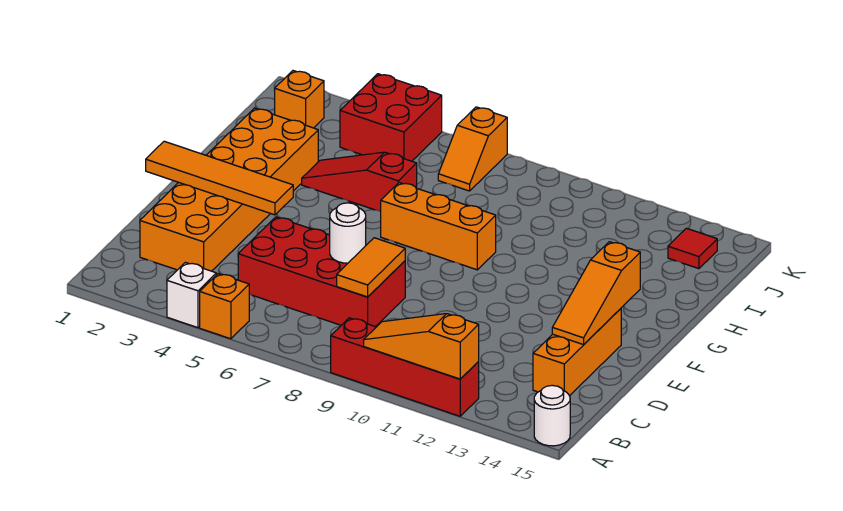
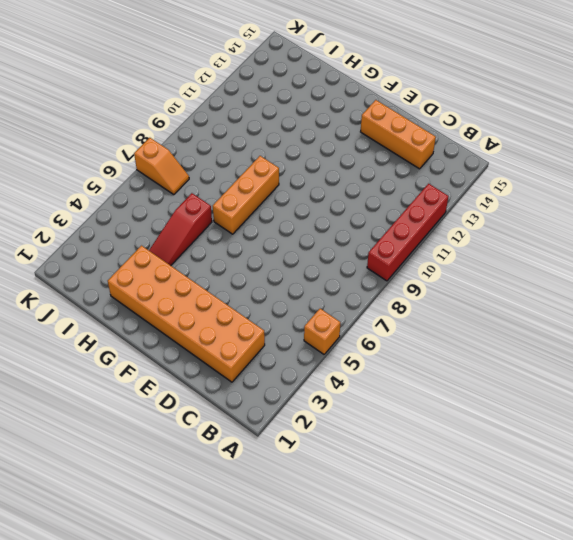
none -> white 1x1 brick [167,262,216,328]
none -> white 1x1 round brick [534,385,570,446]
none -> red 2x4 brick [238,217,405,327]

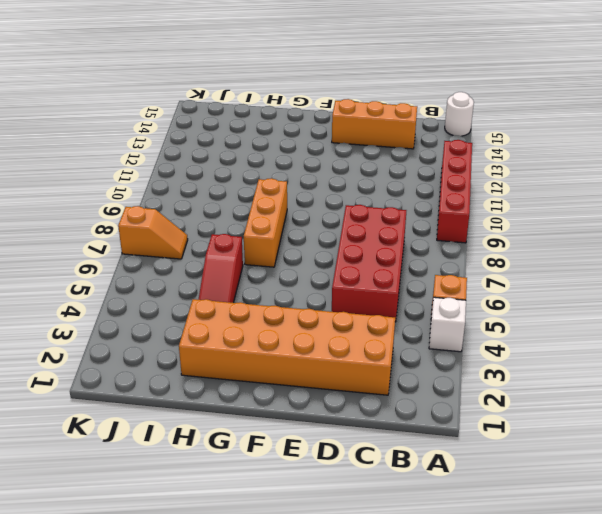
none -> orange 1x1 brick [275,71,324,128]
none -> red 2x2 brick [340,74,442,161]
none -> red 1x1 tile [668,228,717,269]

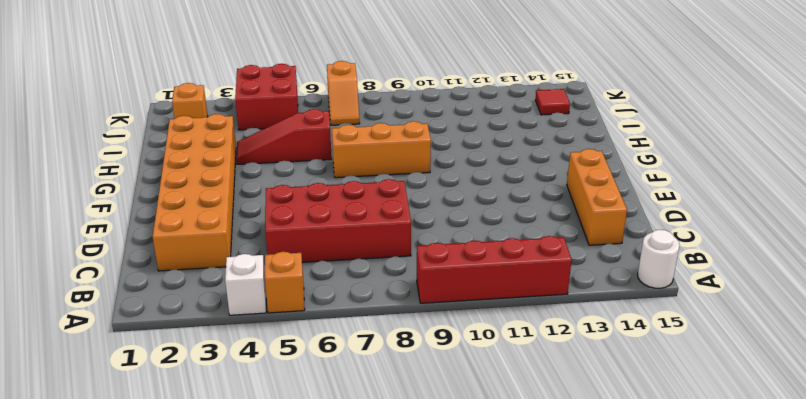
none -> orange 1x3 slope [364,314,479,379]
none -> orange 1x2 tile [337,238,405,297]
none -> white 1x1 round brick [330,203,366,263]

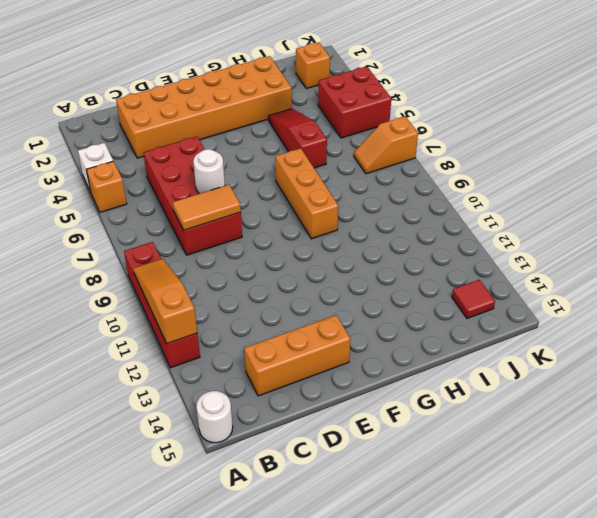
none -> orange 1x3 slope [552,242,640,345]
none -> orange 1x4 tile [146,141,293,215]

